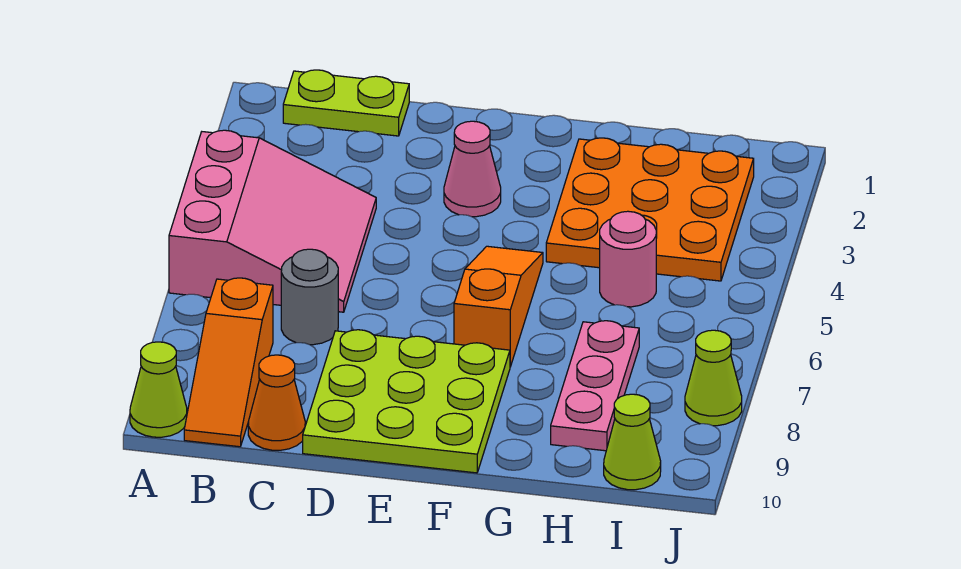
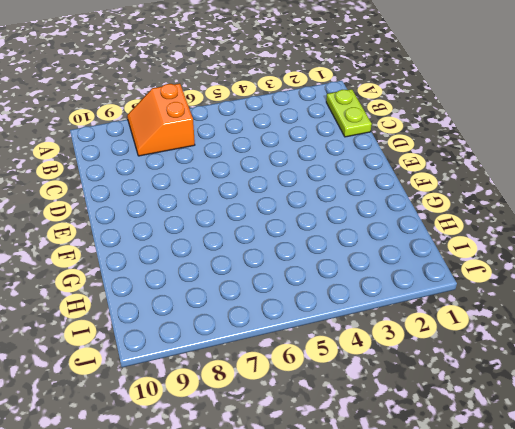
orange 2x2 slope [127,83,195,156] -> orange 1x3 slope [184,278,273,447]
none -> pink 3x3 slope [169,130,376,312]
none -> lime 1x1 cone [130,342,187,437]
none -> grey 1x1 round brick [281,249,338,345]

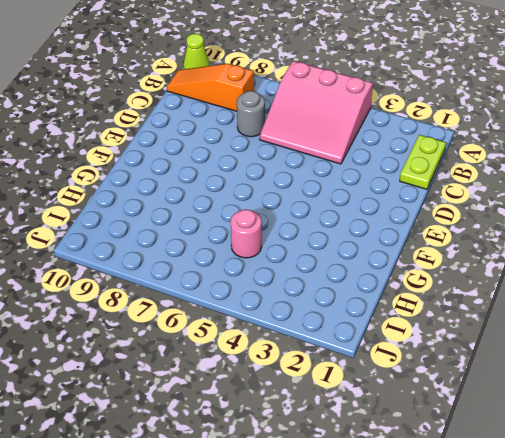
none -> orange 1x1 cone [248,355,305,450]
none -> lime 3x3 plate [303,330,510,473]
none -> pink 1x1 cone [444,121,501,217]

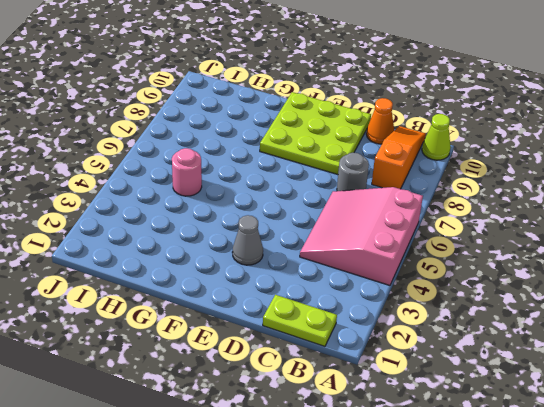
grey 1x1 cone [232,215,263,265] -> pink 1x1 cone [444,121,501,217]
none -> orange 1x3 slope [454,246,543,367]
none -> orange 3x3 plate [546,138,754,281]
none -> pink 1x3 plate [551,321,639,451]

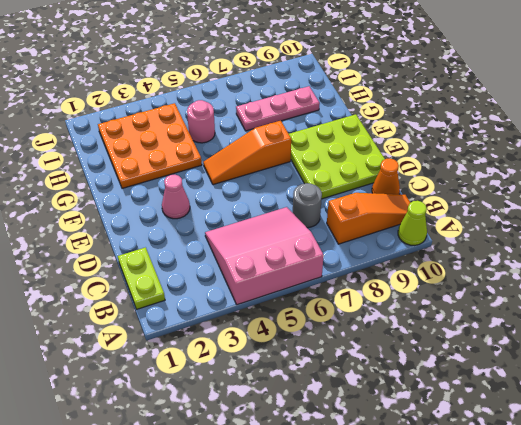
none -> lime 1x1 cone [604,394,661,490]
none -> lime 1x1 cone [685,330,742,426]

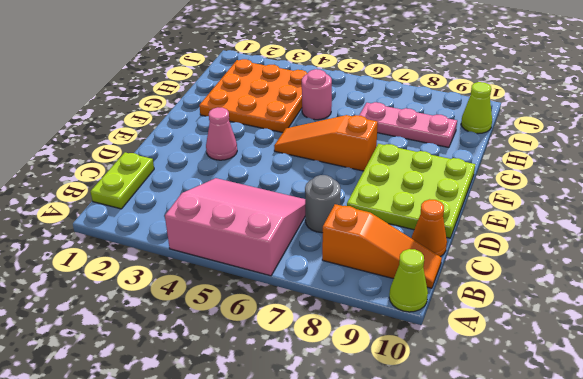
none -> lime 1x1 cone [685,330,742,426]

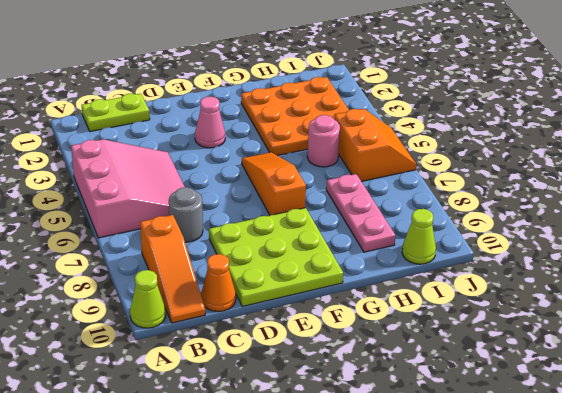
orange 2x2 slope [334,109,416,182] -> none
none -> lime 1x1 cone [685,330,742,426]

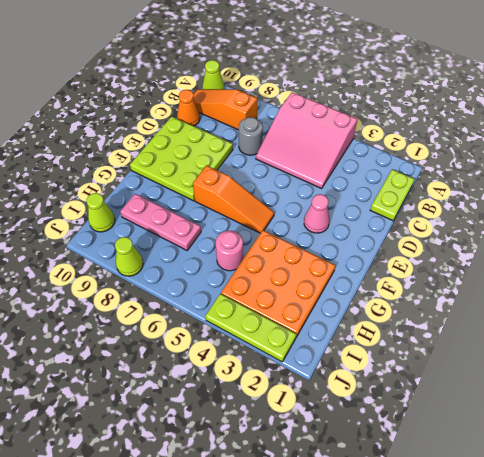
lime 1x3 plate [206,294,297,362] -> none

